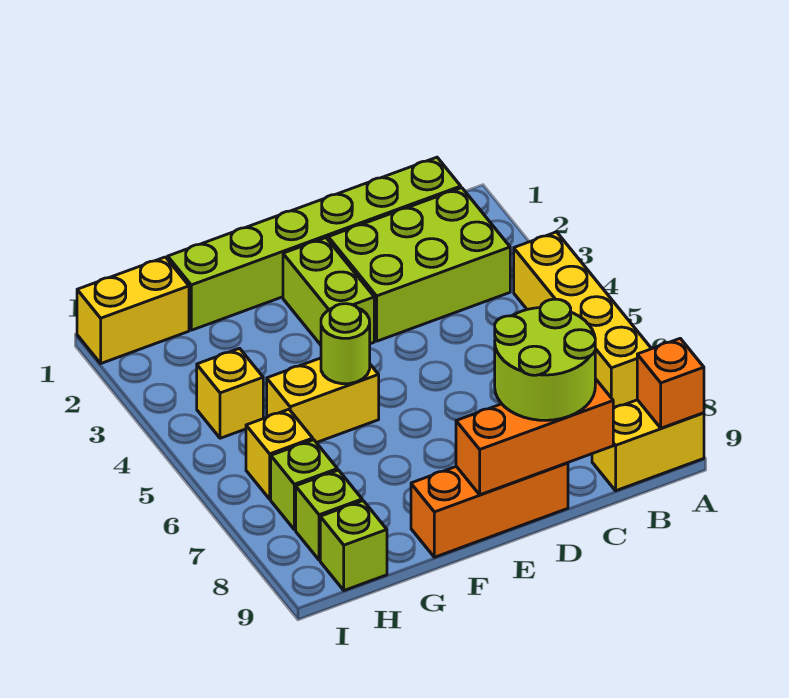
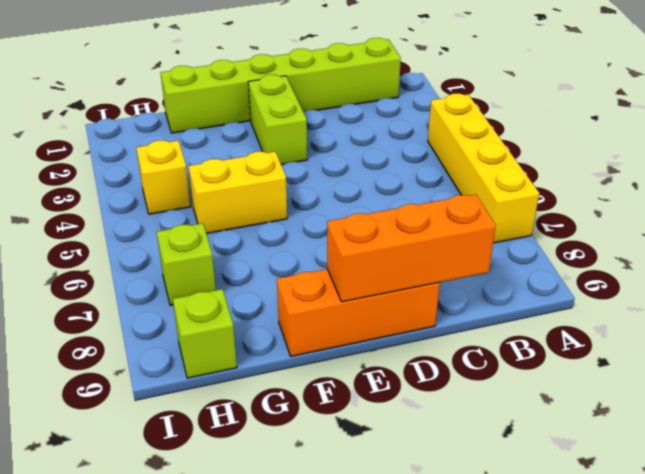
none -> yellow 1x2 brick [592,400,704,491]
none -> lime 2x3 brick [328,188,510,341]
none -> yellow 1x2 brick [77,257,189,363]

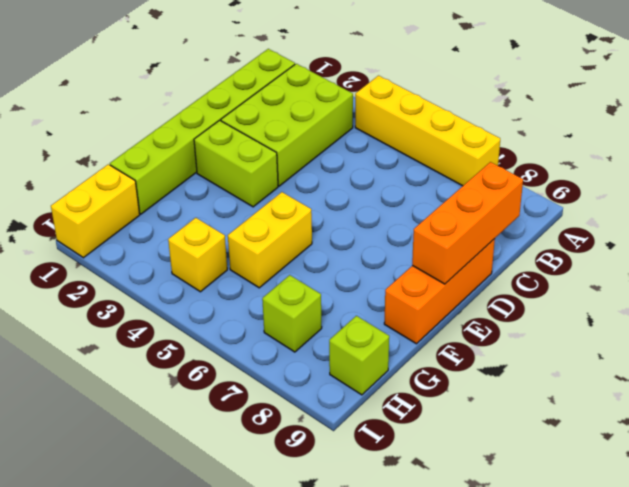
none -> yellow 1x2 brick [592,400,704,491]
none -> yellow 1x1 brick [246,409,313,499]
none -> lime 1x1 brick [296,470,362,560]

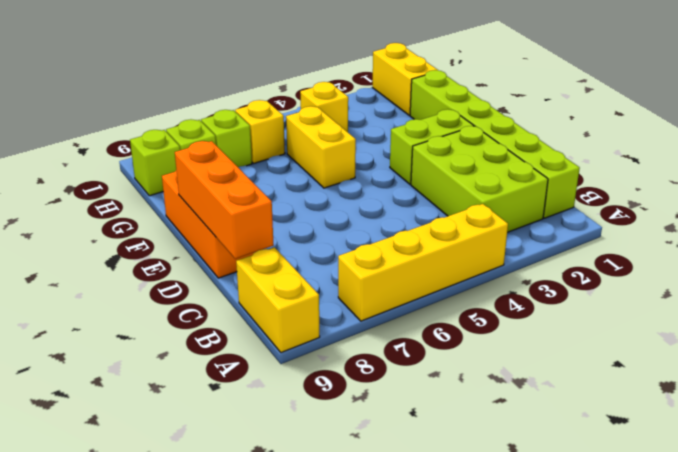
none -> orange 1x1 brick [637,338,704,428]
none -> lime 1x1 round brick [321,304,370,384]
none -> lime 2x2 round brick [495,299,595,420]

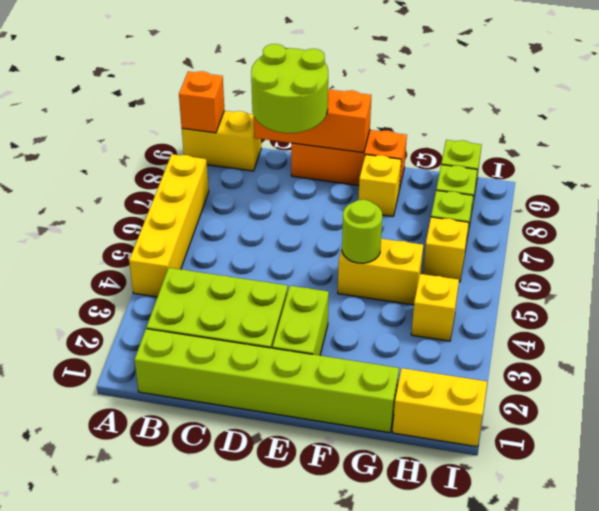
yellow 1x1 brick [358,155,401,216] -> none

